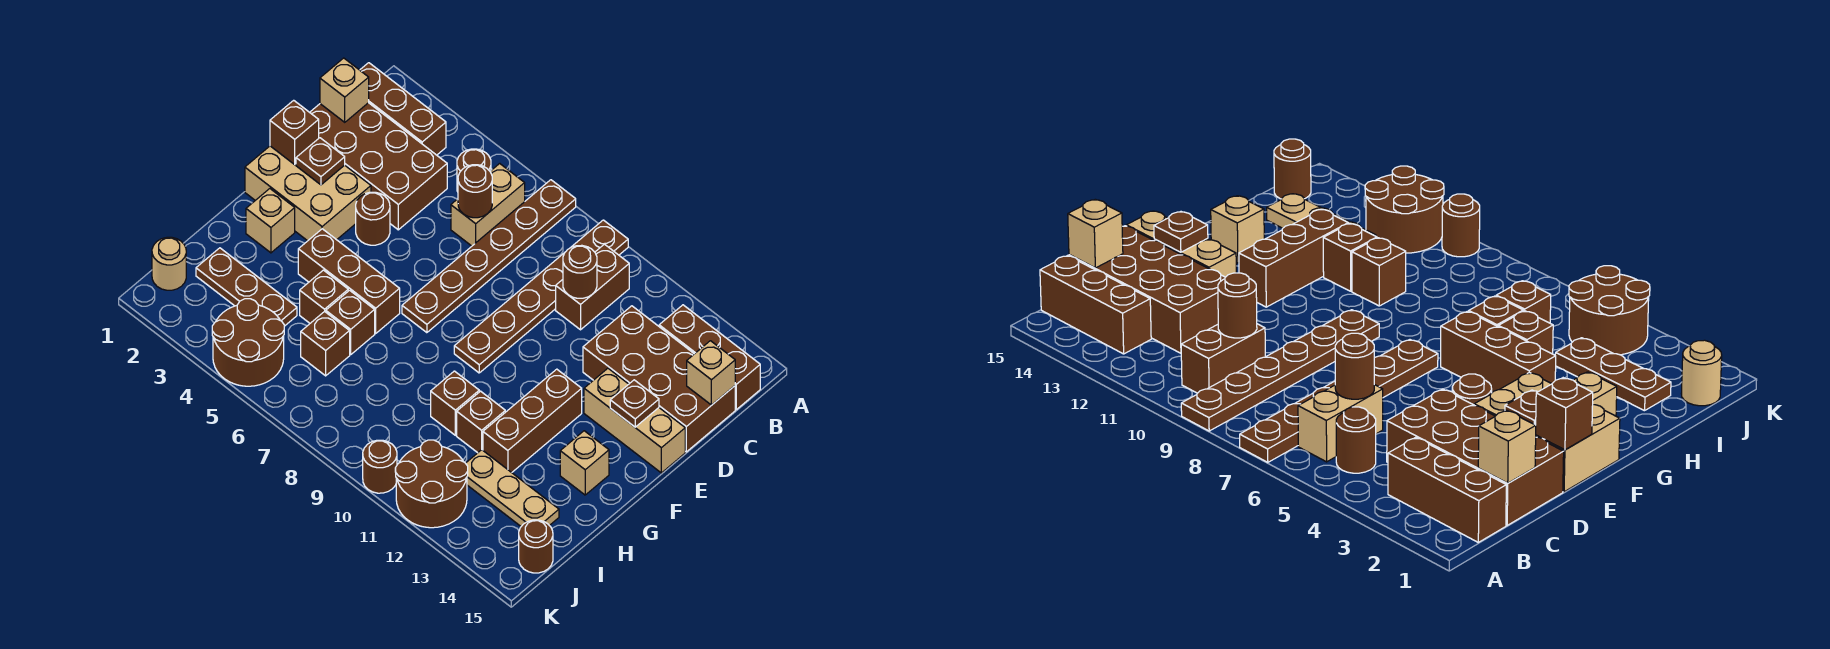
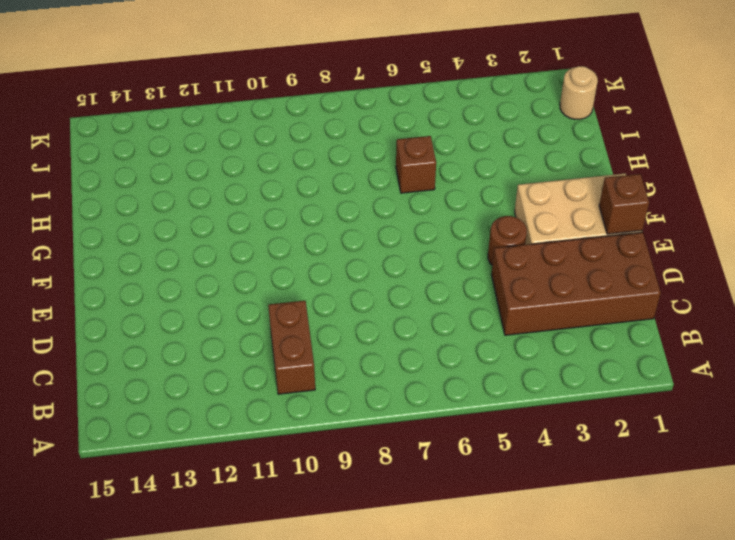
none -> brown 1x6 plate [402,180,576,333]
none -> brown 1x6 plate [454,220,628,373]
none -> brown 1x3 brick [360,63,446,155]
none -> brown 1x1 round brick [457,149,491,192]

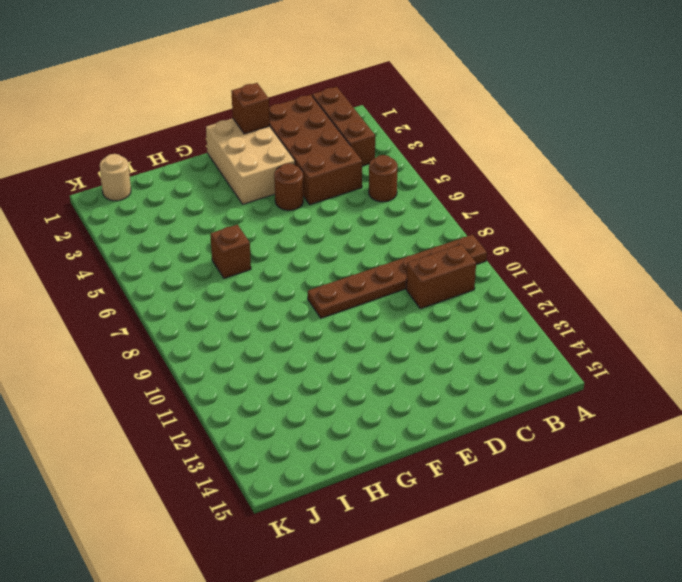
none -> brown 1x6 plate [402,180,576,333]
none -> tan 1x2 brick [451,164,525,246]
none -> brown 1x3 brick [659,305,760,410]
none -> brown 2x4 brick [583,306,735,452]

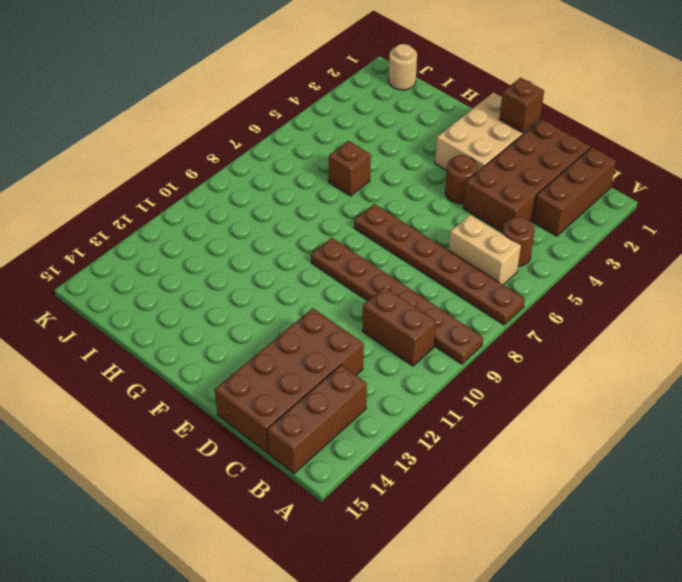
none -> tan 1x3 brick [584,368,685,473]
none -> brown 1x3 brick [483,369,582,473]
none -> tan 1x1 brick [246,189,295,253]
none -> brown 1x3 brick [298,229,400,333]

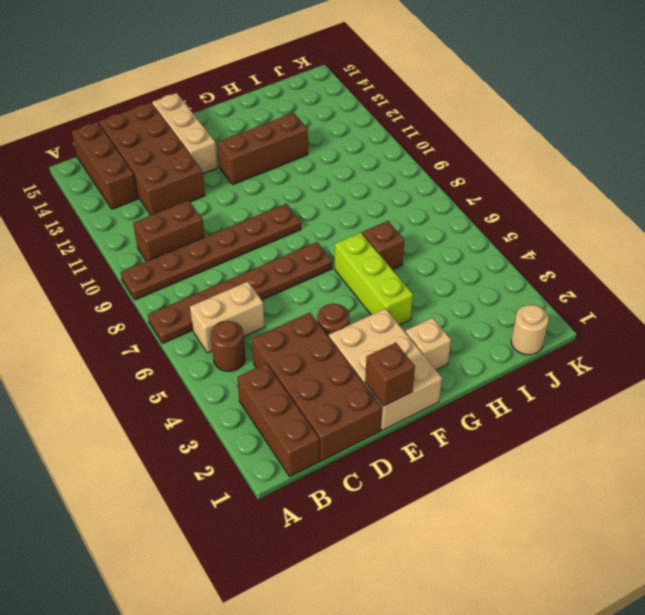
lime 1x3 brick [335,233,413,325] -> brown 1x3 brick [298,229,400,333]
none -> tan 1x1 brick [560,431,609,495]
none -> brown 1x1 brick [300,270,348,323]
none -> brown 1x1 brick [431,371,479,435]
none -> brown 1x1 brick [457,391,505,453]

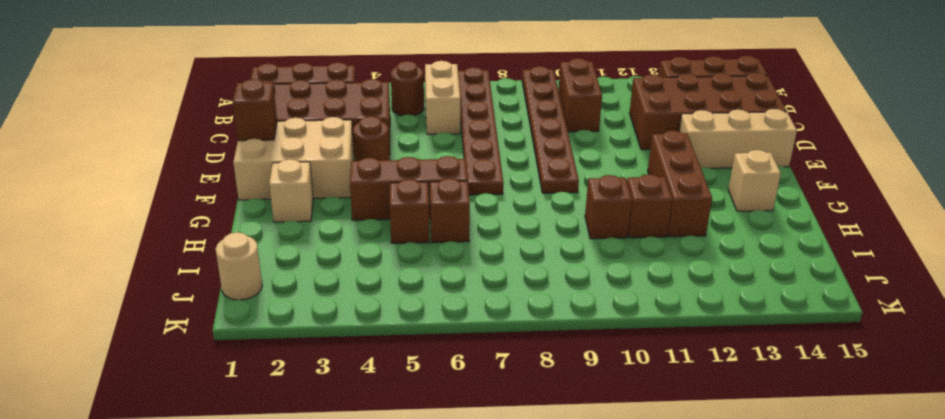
none -> brown 1x3 plate [196,248,297,326]
none -> brown 1x1 brick [301,311,350,376]
none -> tan 1x3 plate [466,450,559,526]
none -> brown 2x2 round brick [212,299,284,386]

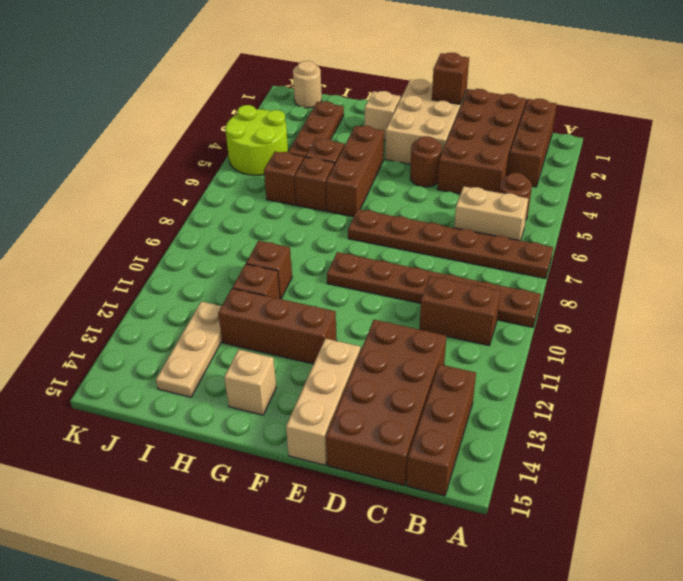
lime 2x2 round brick [225,105,288,175] -> brown 2x2 round brick [212,299,284,386]
none -> brown 2x2 round brick [395,440,468,528]
none -> brown 1x1 round brick [519,520,553,573]
none -> brown 1x1 round brick [363,440,397,493]
none -> tan 1x1 brick [320,58,369,122]

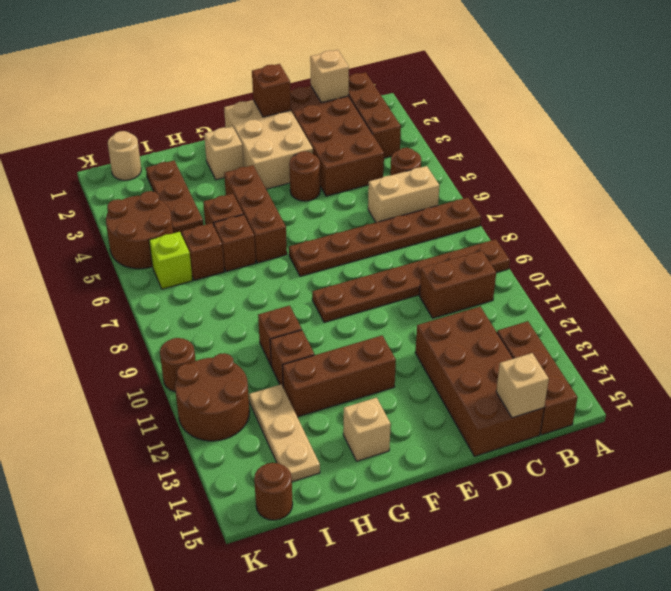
lime 1x1 brick [149,232,192,289] -> none
none -> tan 1x3 brick [584,368,685,473]
none -> brown 1x1 round brick [458,165,492,218]
none -> brown 1x1 round brick [563,245,597,298]
none -> brown 1x1 plate [296,138,345,185]

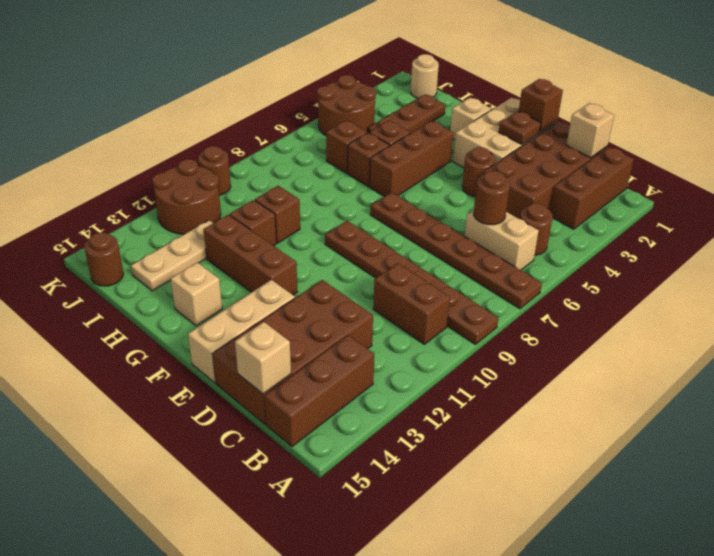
none -> brown 1x1 round brick [563,245,597,298]
none -> brown 1x1 plate [610,380,659,427]

